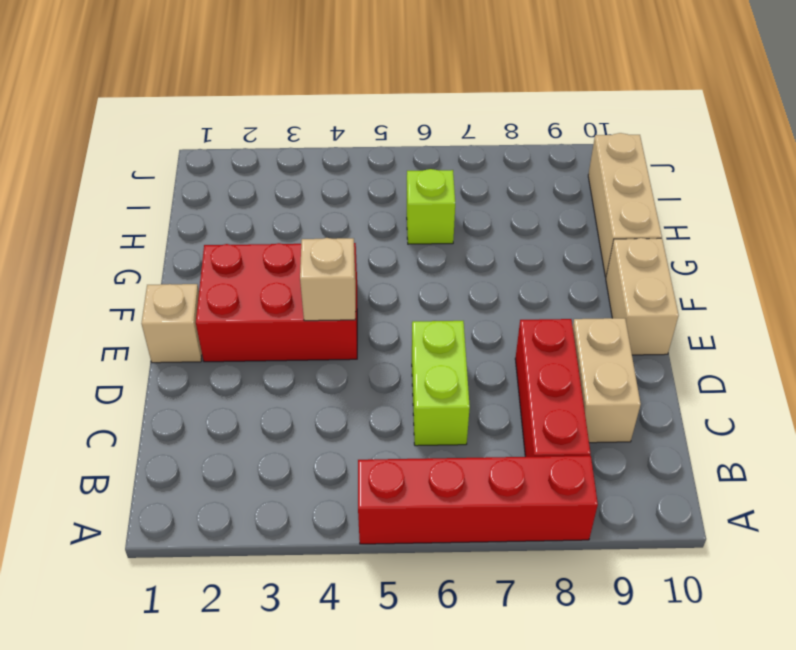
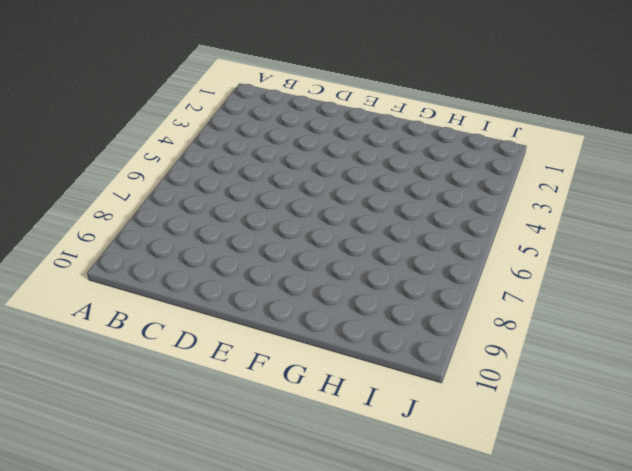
none -> red 1x4 brick [358,456,598,544]
none -> red 1x3 brick [515,319,590,457]

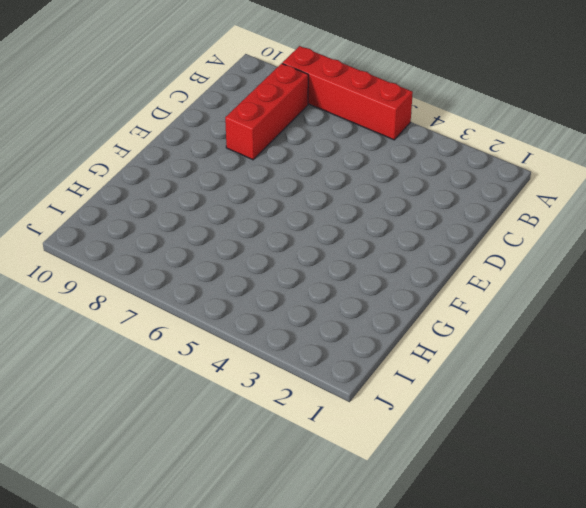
none -> lime 1x2 brick [412,321,470,446]
none -> tan 1x2 brick [573,318,641,443]

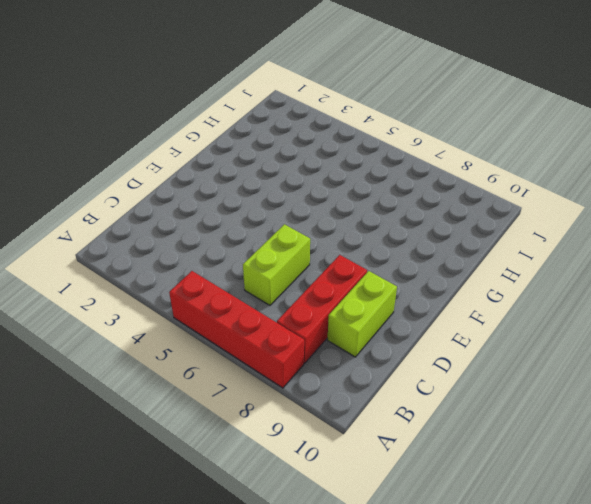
lime 1x2 brick [327,271,397,357] -> tan 1x2 brick [573,318,641,443]
none -> tan 1x1 brick [141,284,202,363]
none -> red 2x3 brick [196,243,357,362]

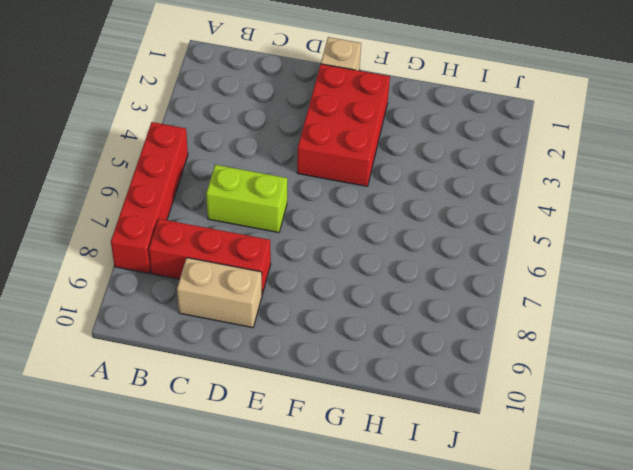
none -> tan 1x2 brick [606,238,679,355]
none -> tan 1x3 brick [588,133,662,277]

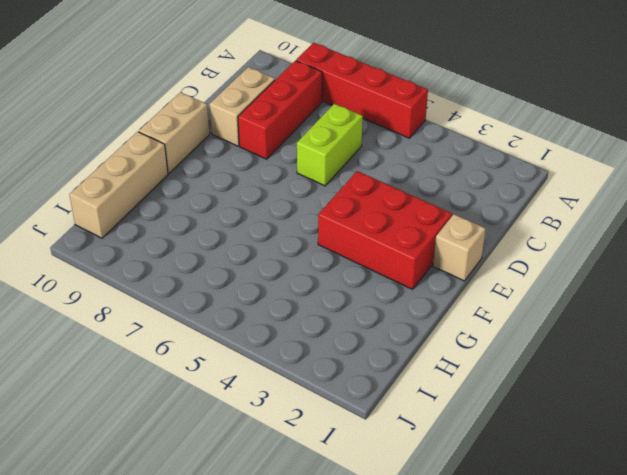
none -> lime 1x1 brick [407,169,455,244]
none -> tan 1x1 brick [300,238,356,321]

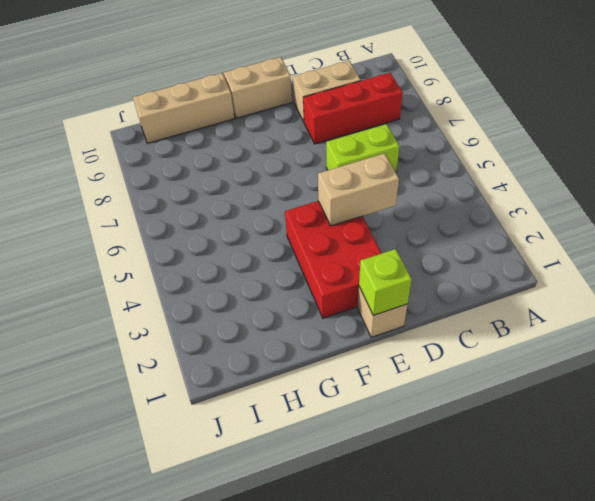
tan 1x2 brick [318,153,399,226] -> tan 1x1 brick [300,238,356,321]
lime 1x1 brick [359,249,412,315] -> lime 1x1 brick moved to [407,169,455,244]
none -> red 1x4 brick [358,456,598,544]

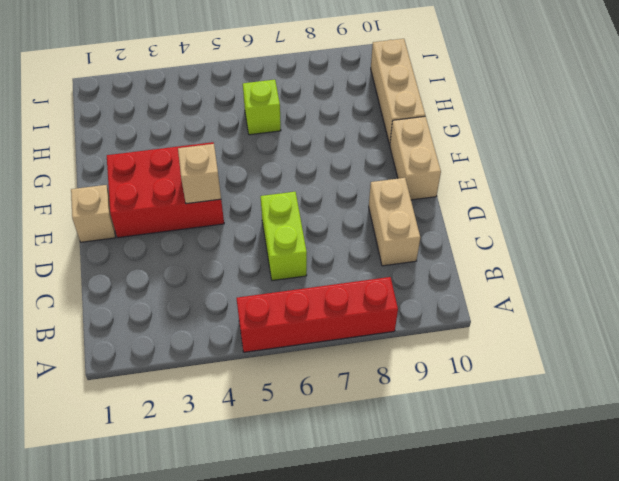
none -> red 1x3 brick [515,319,590,457]

